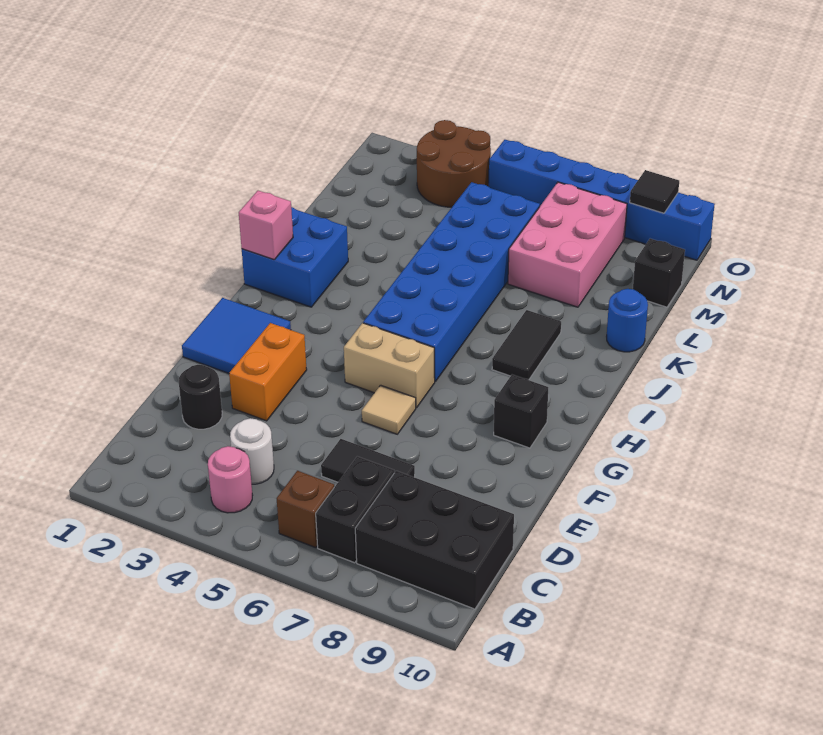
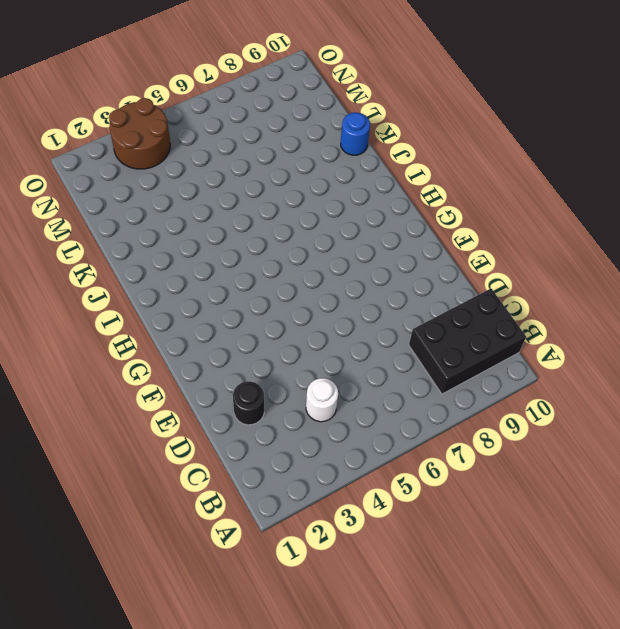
none -> pink 1x1 round brick [208,446,253,513]
none -> brown 1x1 brick [277,471,334,548]
none -> black 1x2 brick [316,456,394,563]

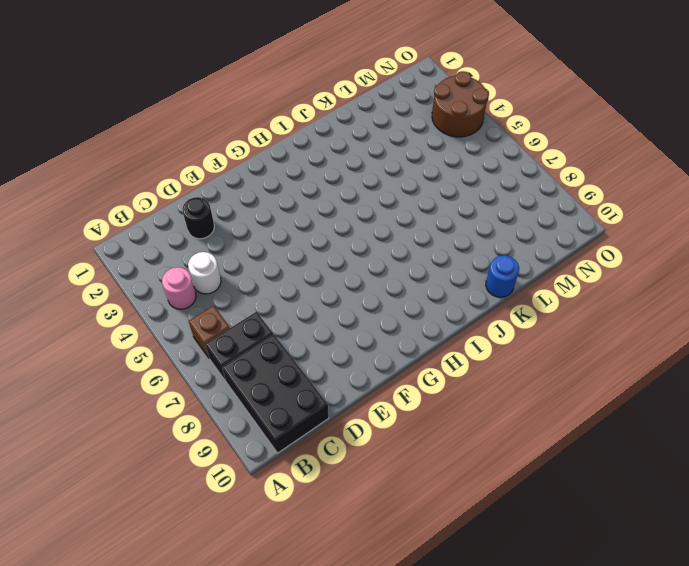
none -> black 1x2 tile [321,439,415,482]
none -> orange 1x2 brick [229,323,307,421]
none -> blue 2x2 tile [182,298,291,373]

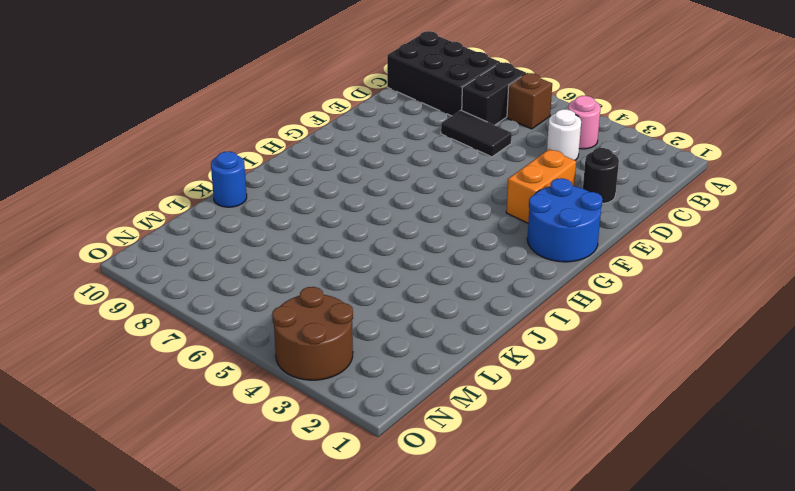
blue 2x2 round brick [527,178,603,262] -> blue 2x2 tile [182,298,291,373]
none -> tan 1x1 tile [362,385,416,434]
none -> tan 1x2 brick [344,323,435,408]
none -> black 1x1 brick [494,375,548,448]

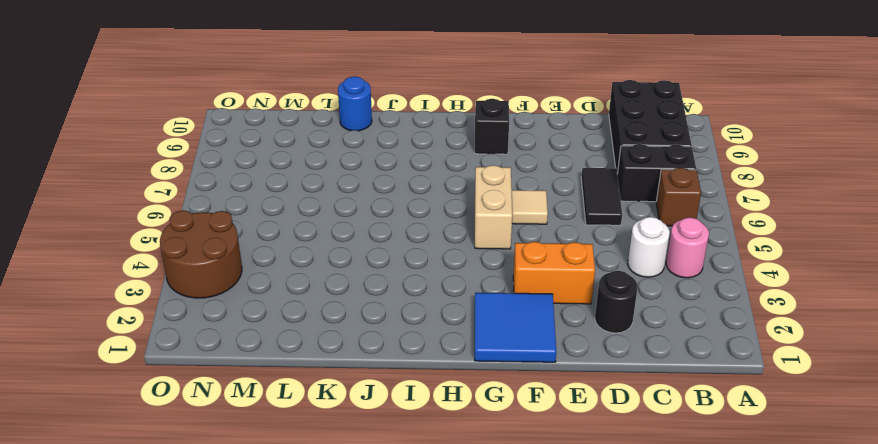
none -> blue 2x6 brick [363,182,540,381]
none -> blue 2x2 brick [242,207,348,307]
none -> black 1x2 tile [492,310,561,380]

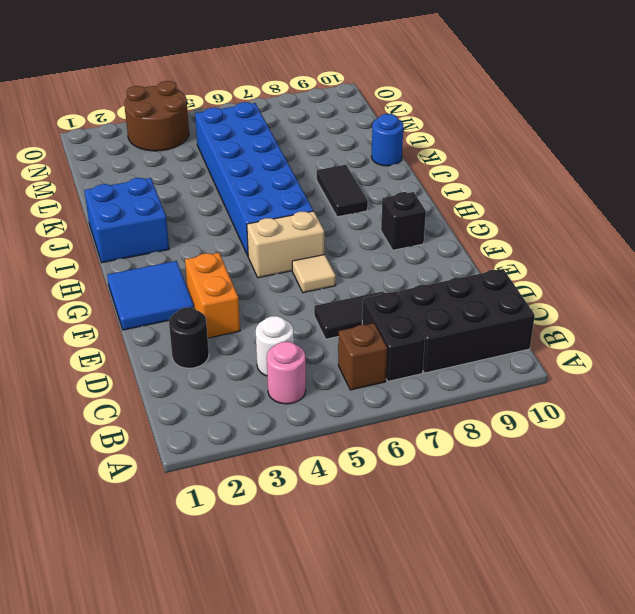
none -> pink 2x3 brick [508,182,627,307]
none -> black 1x1 brick [633,239,685,307]
none -> blue 1x6 brick [489,140,715,260]

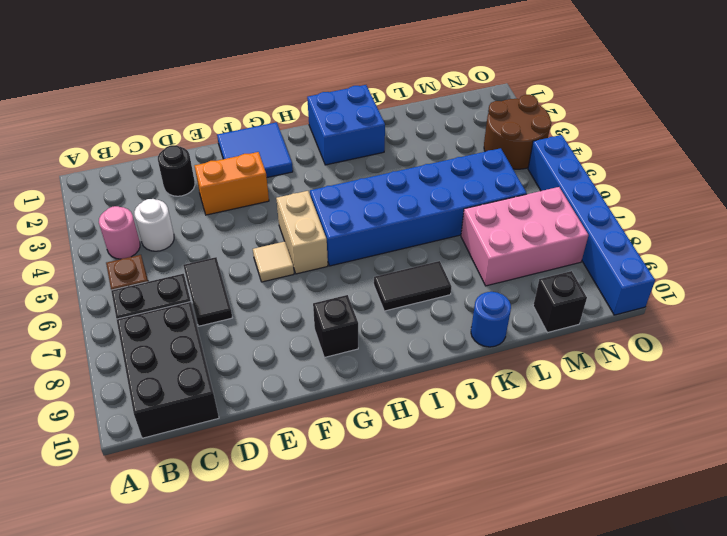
none -> pink 1x1 brick [239,191,293,260]
none -> black 1x1 tile [630,170,679,213]

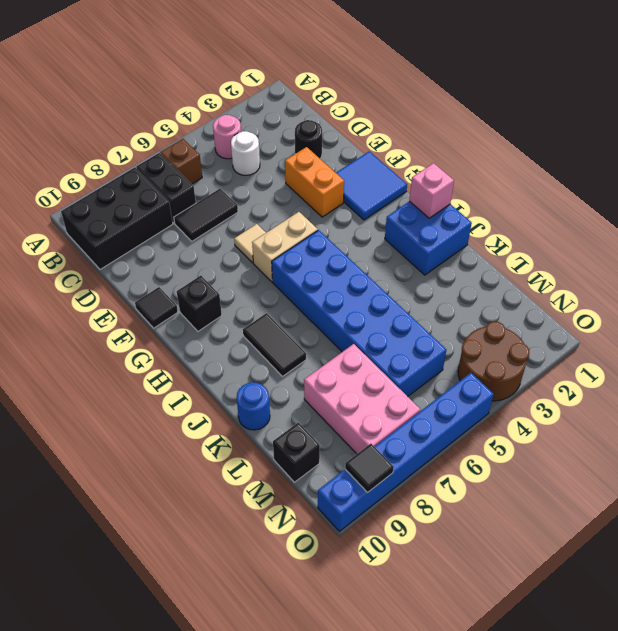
black 1x1 tile [135,287,178,328] -> none

